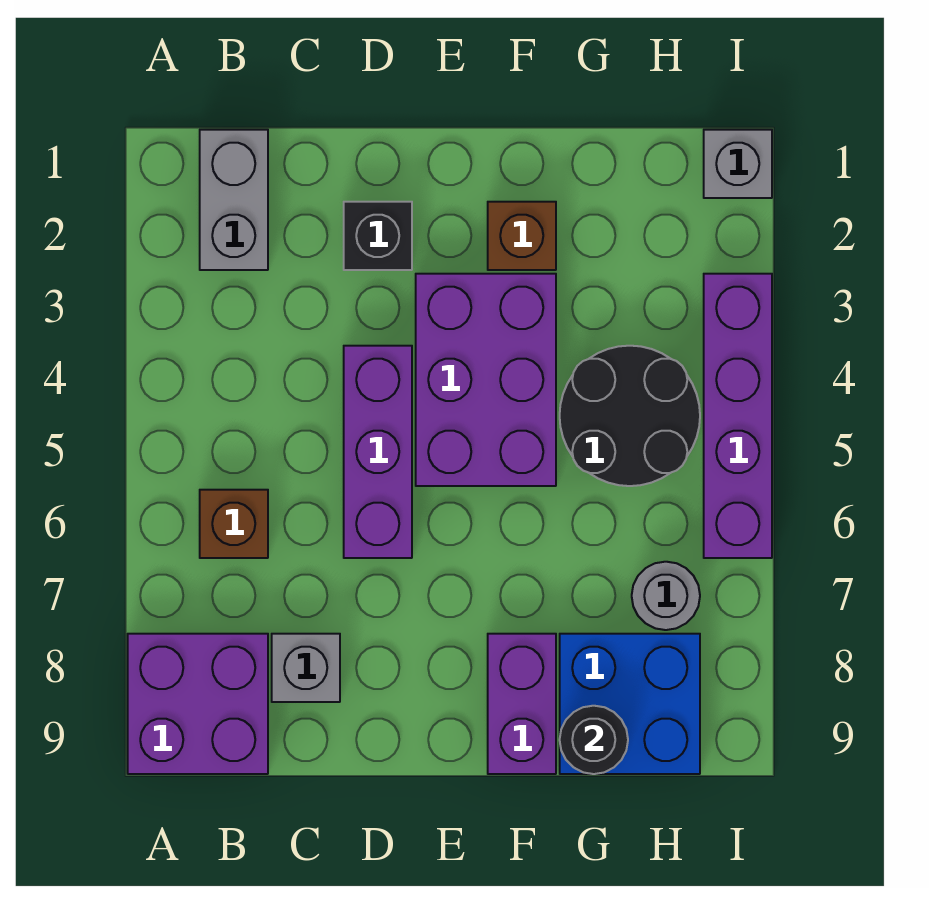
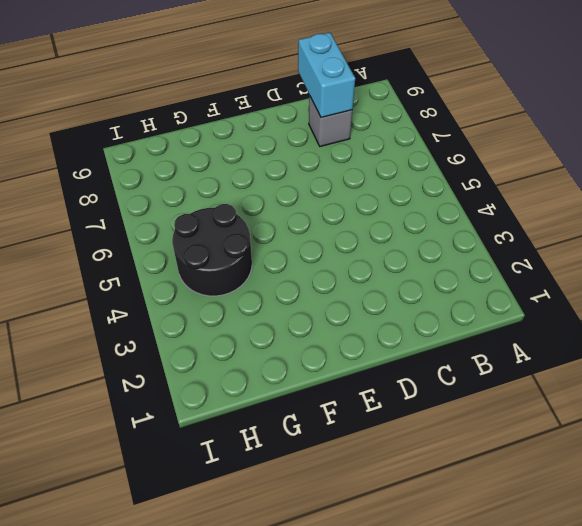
cyan 1x2 brick [298,33,355,118] -> none
none -> purple 2x2 brick [128,634,268,774]
none -> grey 1x2 brick [200,130,268,270]
none -> brown 1x1 brick [200,490,268,558]

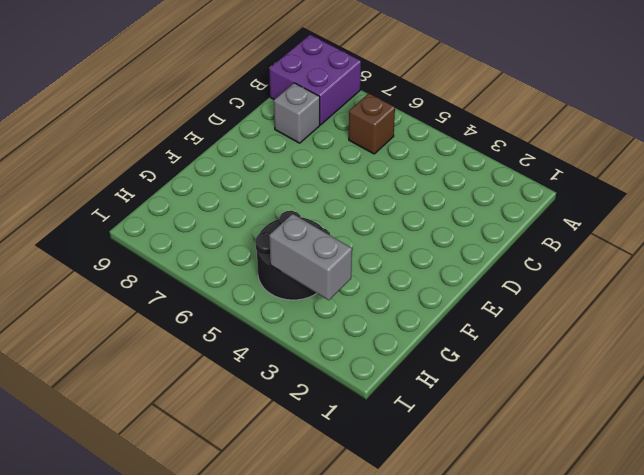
grey 1x2 brick [269,214,352,300] -> grey 1x2 brick moved to [200,130,268,270]
none -> black 1x1 brick [344,202,412,270]
none -> purple 1x3 brick [344,346,412,558]
none -> purple 2x3 brick [416,274,556,486]

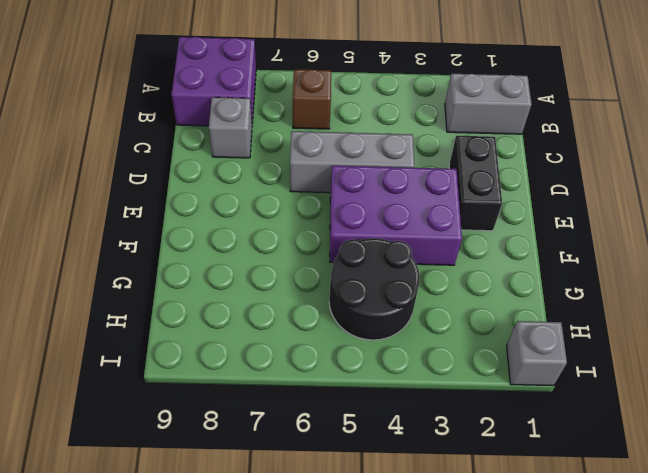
black 1x2 brick [449,136,502,231] -> black 1x1 brick [344,202,412,270]
grey 1x3 brick [290,131,414,193] -> purple 1x3 brick [344,346,412,558]
none -> brown 1x1 brick [488,202,556,270]
none -> purple 1x2 brick [488,634,556,774]
none -> blue 2x2 brick [560,634,700,774]

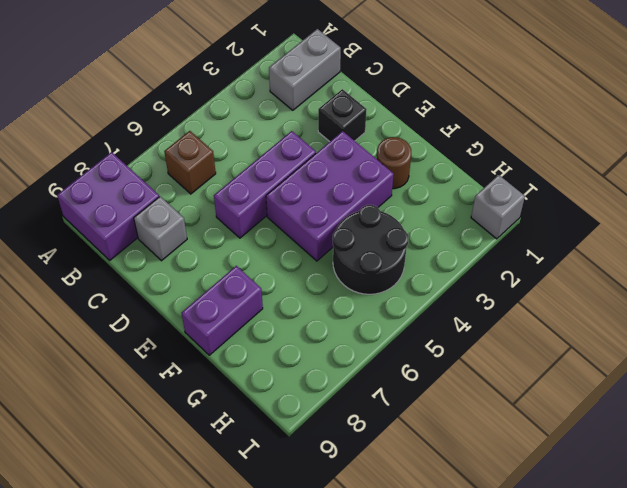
brown 1x1 round brick [376,137,411,189] -> brown 1x1 brick [488,202,556,270]
none -> blue 2x2 brick [560,634,700,774]
none -> grey 1x1 round brick [632,562,700,630]
none -> purple 1x4 brick [704,274,772,558]

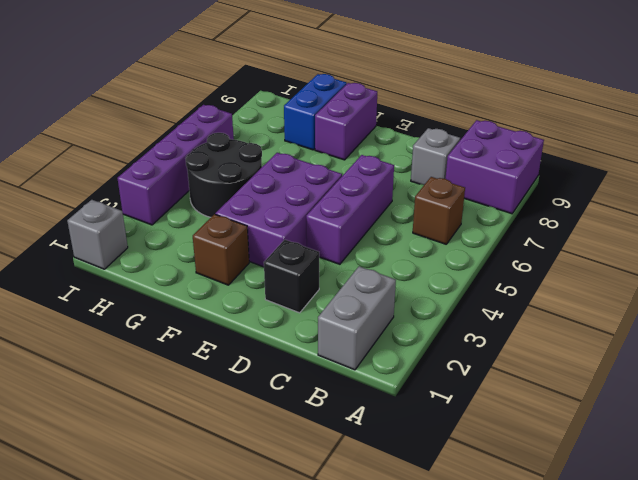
blue 1x2 brick [284,74,347,150] -> blue 2x2 brick [560,634,700,774]
none -> grey 1x1 round brick [632,562,700,630]
none -> black 1x1 round brick [560,706,628,774]

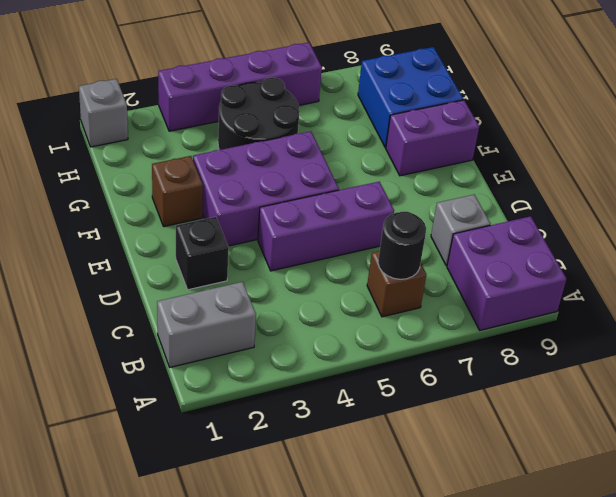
black 1x1 round brick [378,212,426,279] -> black 1x1 round brick moved to [560,706,628,774]
none -> grey 1x1 round brick [632,562,700,630]

